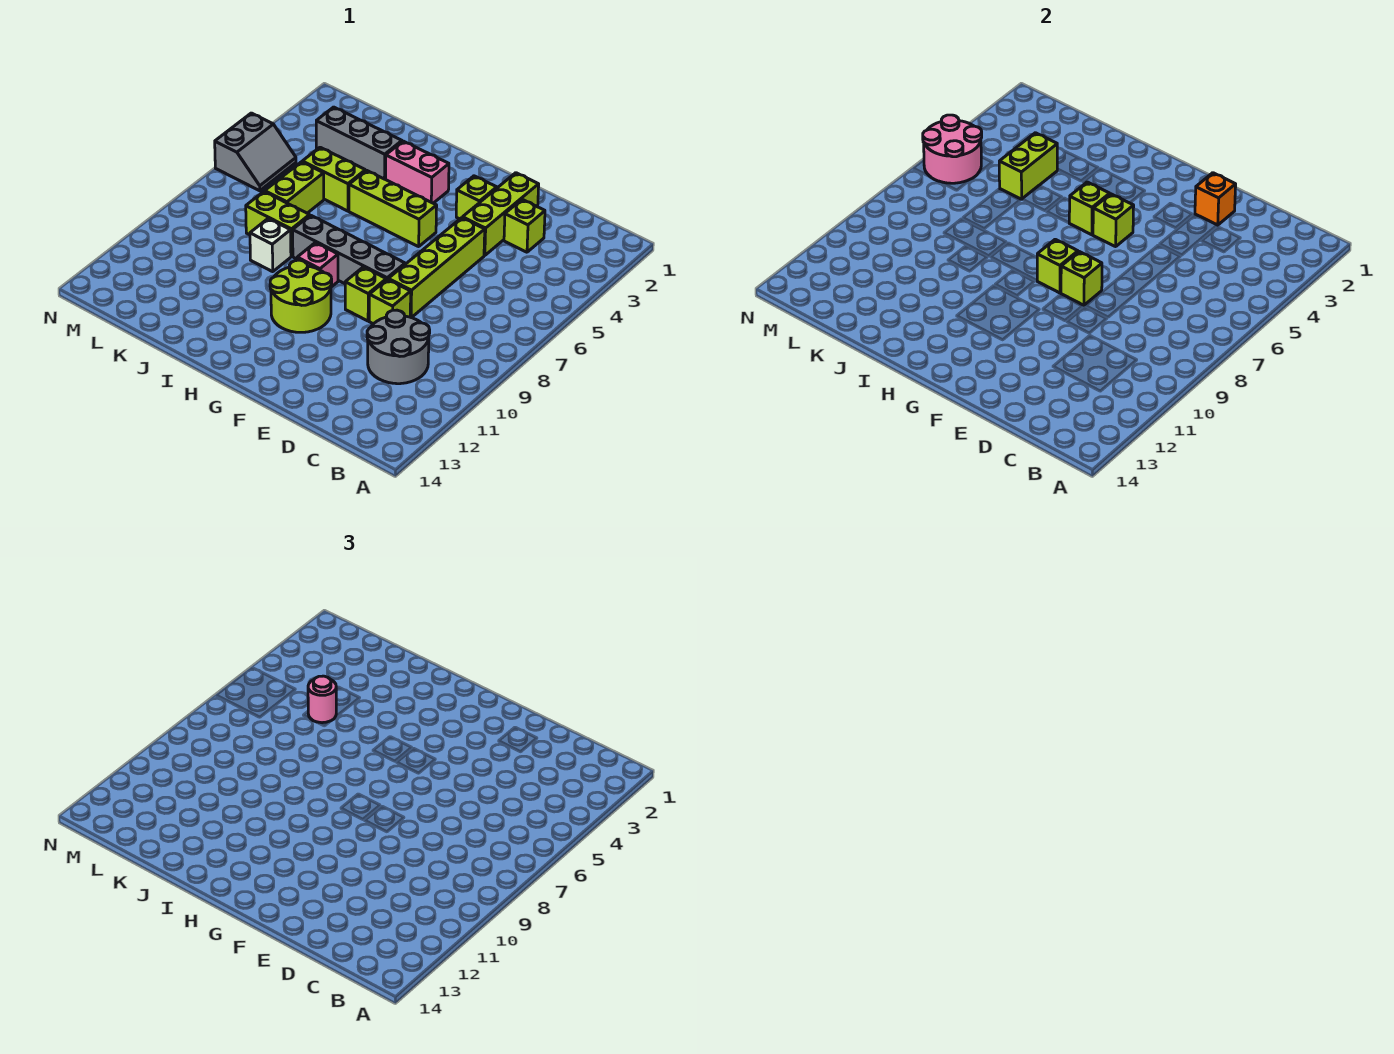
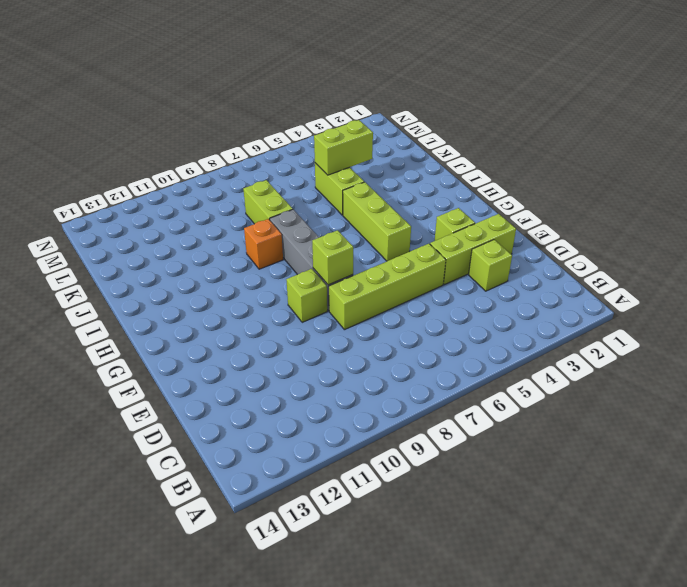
orange 1x1 brick [244,219,283,269] -> orange 1x1 brick moved to [1195,173,1236,225]
none -> grey 2x2 round brick [367,310,430,384]
none -> lime 1x1 brick [369,279,411,324]
none -> lime 2x2 round brick [270,260,332,332]

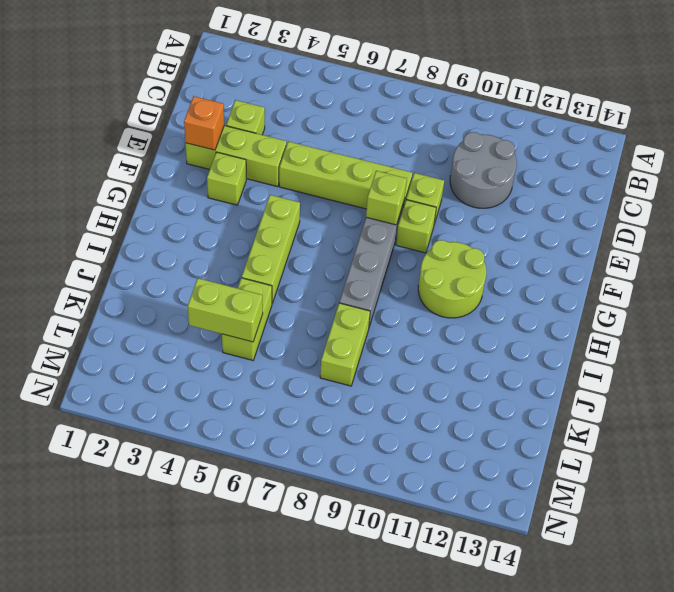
none -> pink 1x2 brick [386,141,449,203]
none -> pink 1x1 brick [297,243,338,287]
none -> grey 1x3 brick [316,107,402,180]

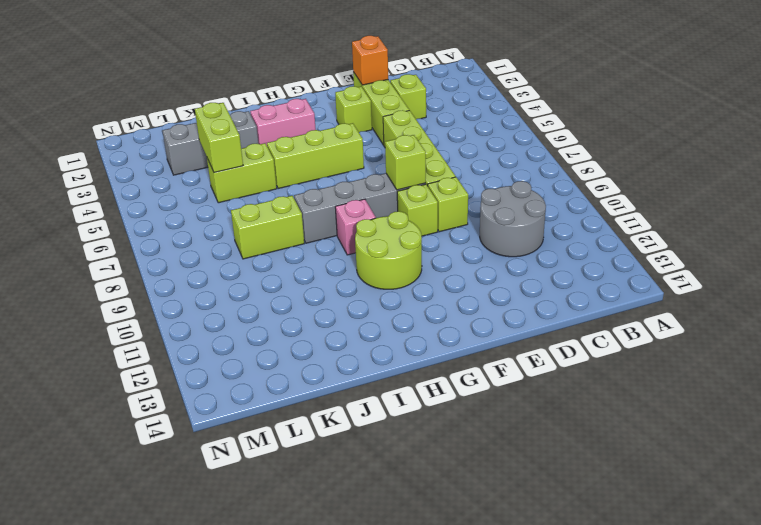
none -> white 1x1 brick [250,218,291,272]
none -> lime 1x2 brick [265,162,324,213]
none -> grey 2x2 slope [215,113,296,191]

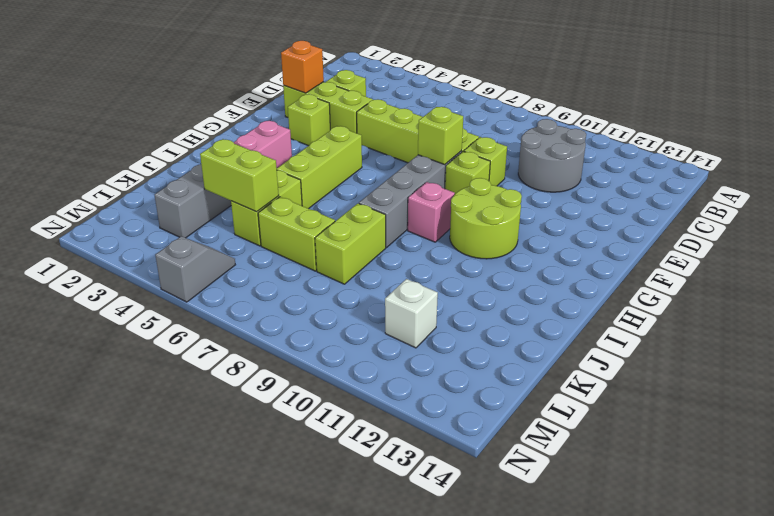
white 1x1 brick [385,279,438,348] -> white 1x1 brick moved to [250,218,291,272]
grey 1x2 slope [155,237,235,302] -> grey 2x2 slope [215,113,296,191]
none -> lime 1x1 brick [1093,194,1134,247]
none -> lime 1x1 brick [1037,239,1078,293]
none -> lime 1x1 brick [1069,182,1110,235]

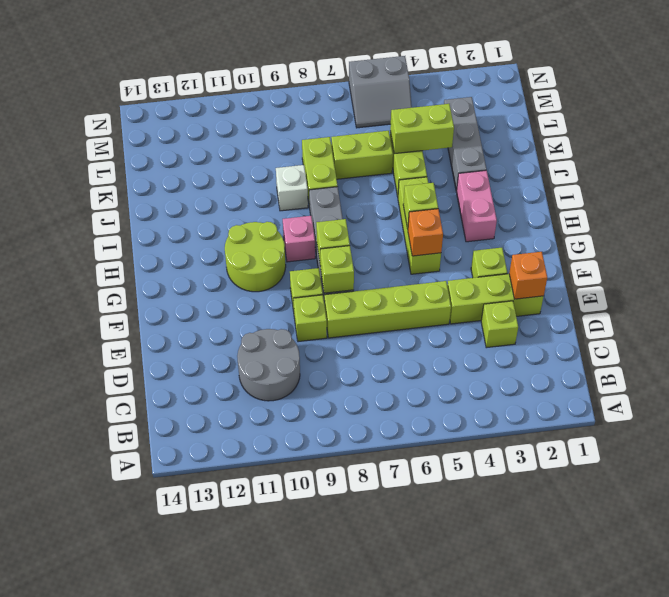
orange 1x1 brick [408,209,443,256] -> lime 1x1 brick [1093,194,1134,247]
none -> pink 2x2 round brick [923,115,982,183]
none -> pink 1x1 round brick [308,676,336,723]

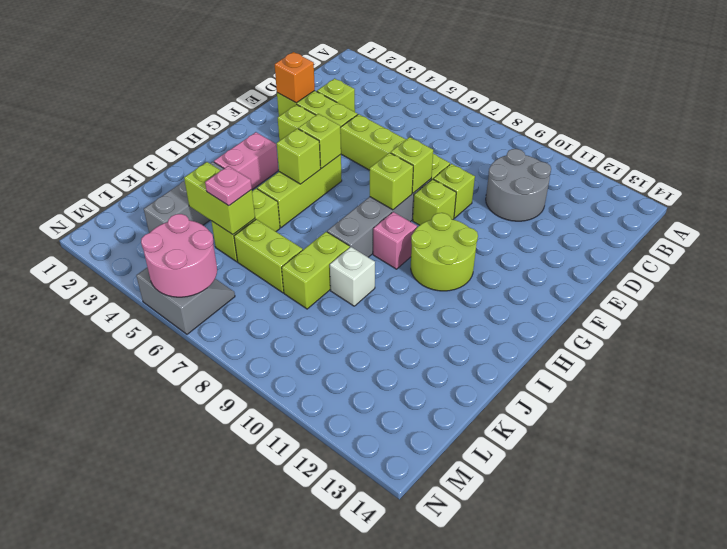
pink 1x1 plate [205,166,252,206] -> pink 1x1 round brick [308,676,336,723]

